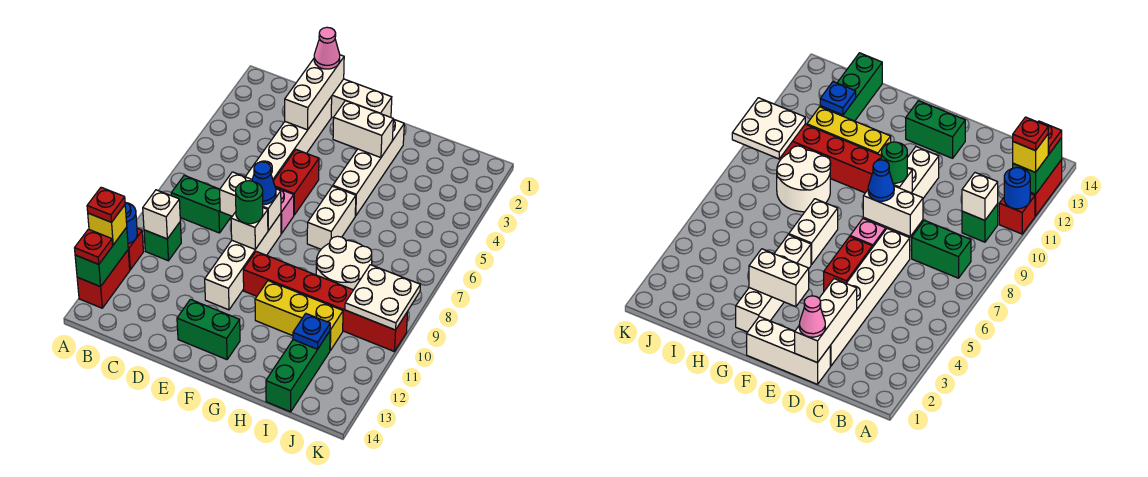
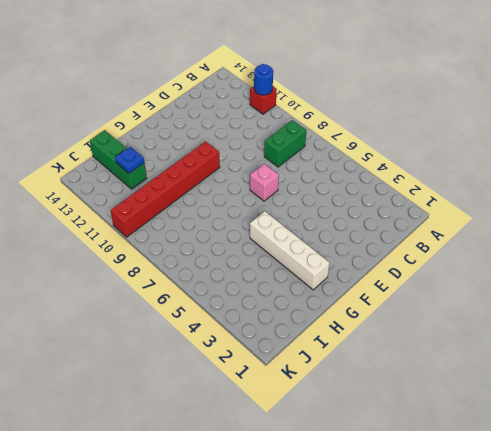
none -> red 1x2 brick [77,250,130,308]
none -> green 1x1 brick [144,222,181,261]
none -> white 1x3 brick [331,79,392,118]
none -> white 1x6 brick [245,96,332,181]

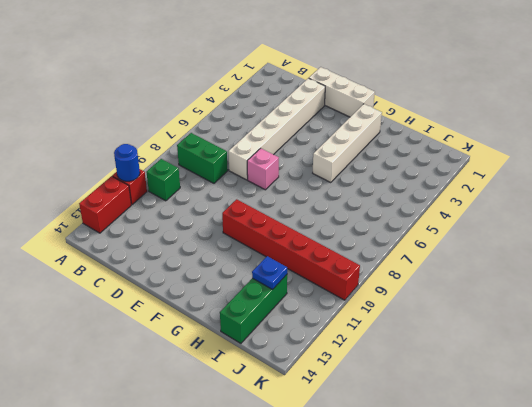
none -> red 1x2 brick [273,150,319,215]
none -> white 1x4 brick [205,213,281,310]
none -> green 1x2 brick [177,299,240,360]
none -> white 1x2 brick [307,186,356,249]

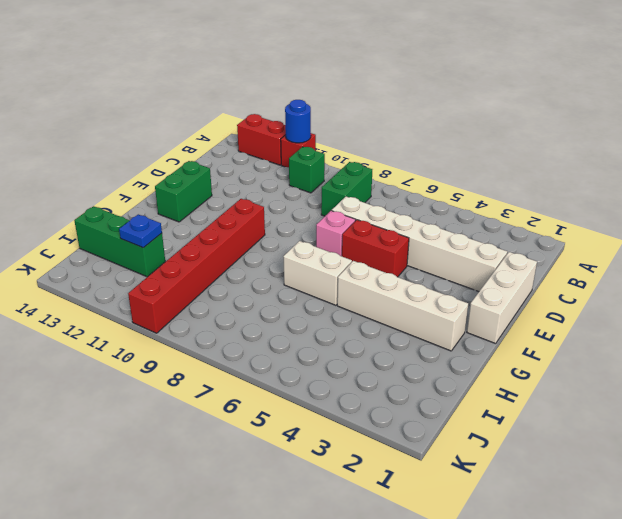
none -> white 1x4 brick [205,213,281,310]
none -> yellow 1x3 brick [255,281,343,351]
none -> white 2x2 round brick [316,236,372,290]
none -> green 1x2 brick [75,227,128,287]

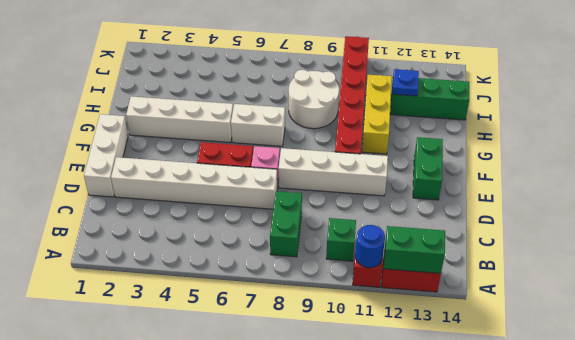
none -> white 1x1 brick [143,190,180,239]
none -> white 1x3 brick [285,55,344,130]
none -> white 1x2 brick [220,172,281,231]
none -> white 1x1 brick [231,208,268,249]

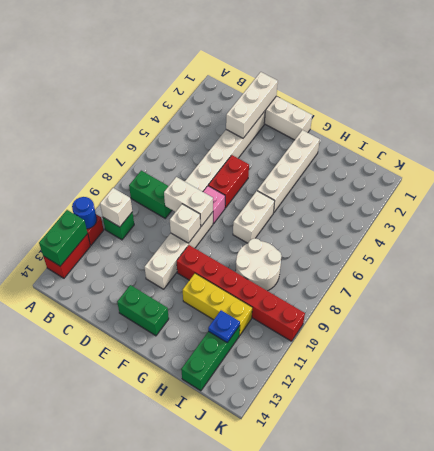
none -> white 1x2 brick [333,101,393,158]
none -> white 2x2 plate [345,265,420,330]
none -> yellow 1x1 brick [88,205,127,245]
none -> red 1x1 plate [75,229,113,264]

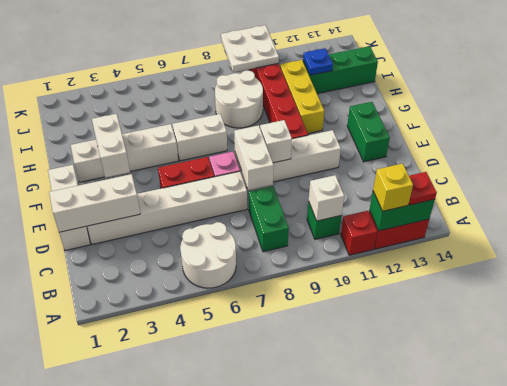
white 2x2 round brick [180,222,236,288] -> none
none -> blue 1x1 round brick [125,203,137,244]
none -> pink 1x1 cone [314,27,340,69]
none -> blue 1x1 cone [252,162,276,205]
none -> green 1x1 round brick [236,181,263,224]

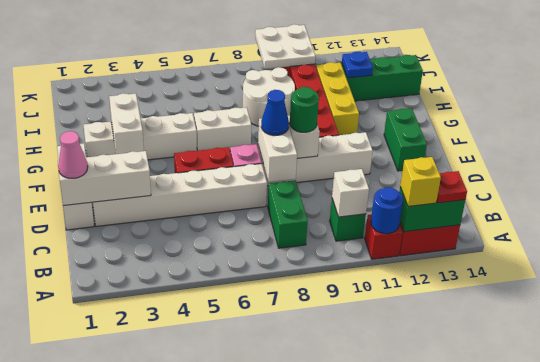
none -> red 1x1 plate [87,187,125,222]

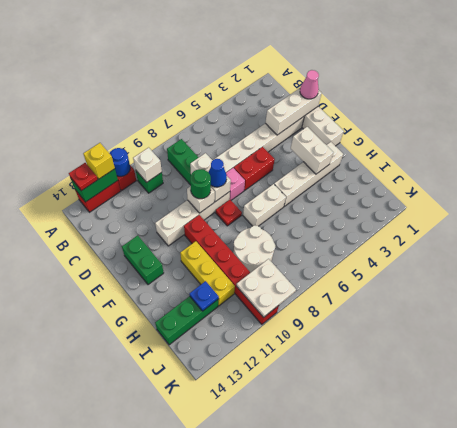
red 1x1 plate [216,200,242,226] -> red 1x1 plate moved to [87,187,125,222]

